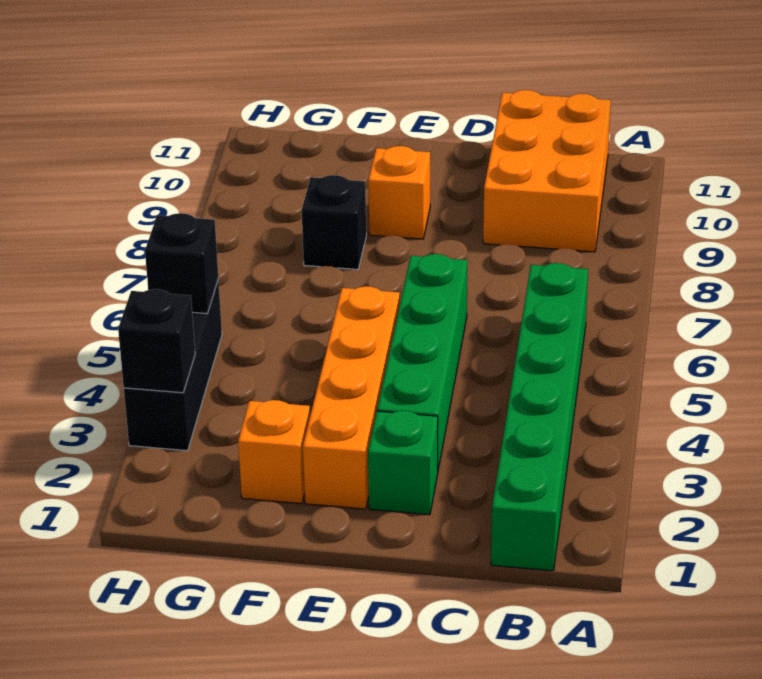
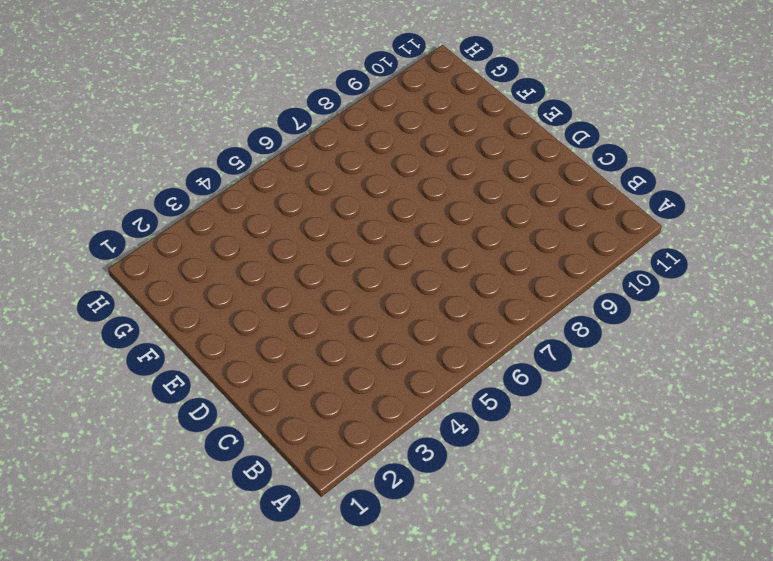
none -> green 1x6 brick [491,263,588,571]
none -> orange 2x3 brick [483,90,611,252]

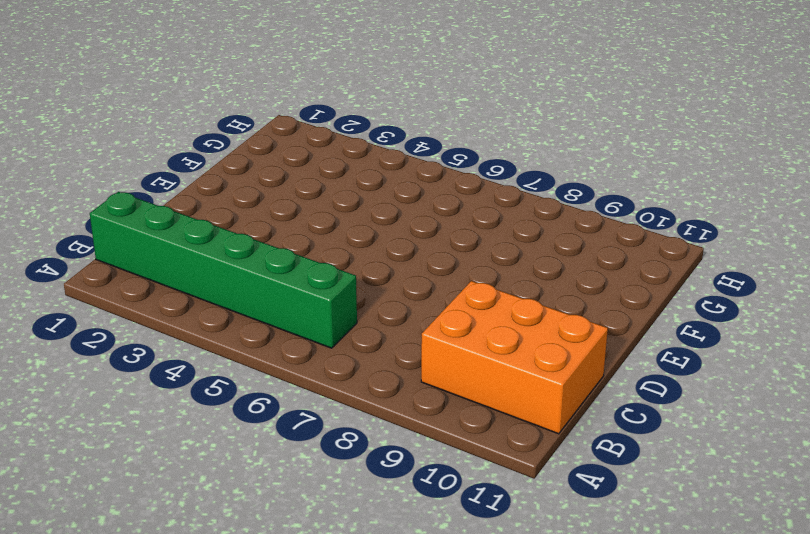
none -> green 1x1 brick [368,411,438,515]
none -> green 1x4 brick [377,254,468,470]

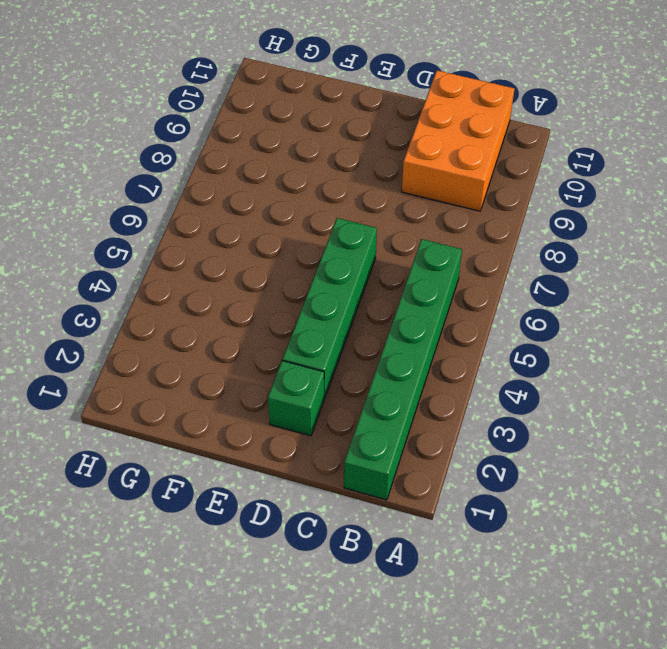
none -> orange 1x4 brick [303,286,400,509]
none -> orange 1x1 brick [368,146,430,239]

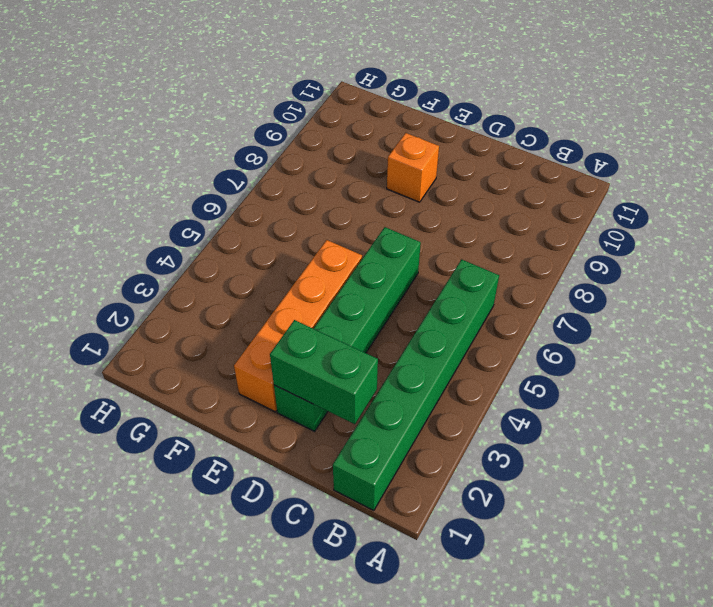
green 1x2 brick [270,320,378,424] -> none
none -> orange 2x3 brick [483,90,611,252]
none -> orange 1x1 brick [238,400,310,504]

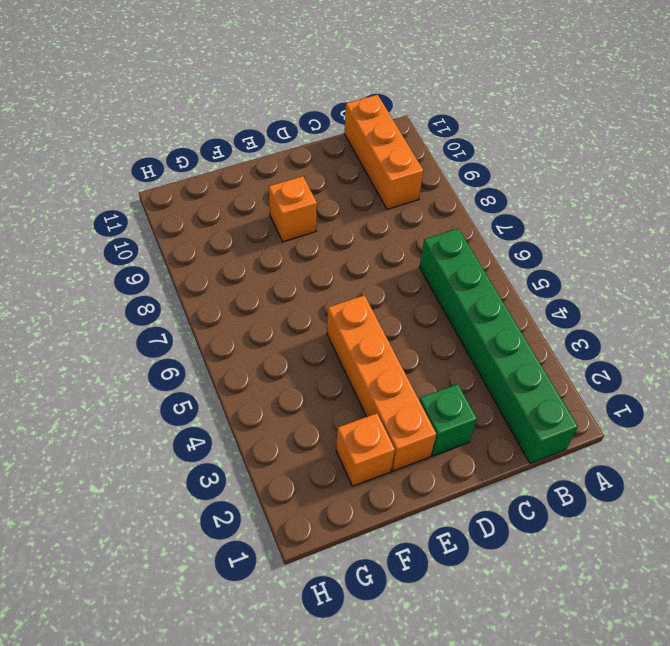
orange 1x3 brick [344,95,423,209] -> orange 2x3 brick [483,90,611,252]
none -> green 1x4 brick [377,254,468,470]
none -> black 1x1 brick [302,175,366,270]

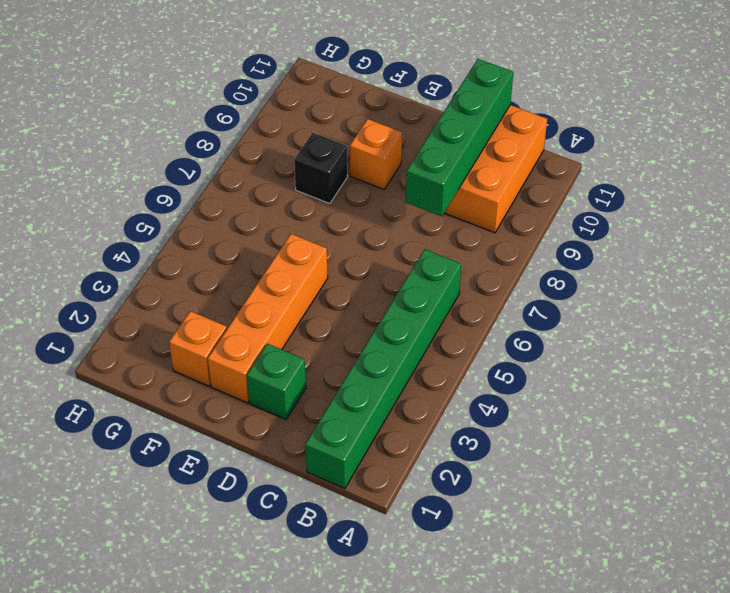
green 1x4 brick [406,59,513,217] -> green 1x4 brick moved to [377,254,468,470]
none -> black 1x3 brick [124,279,222,451]
none -> black 1x1 brick [118,289,195,393]

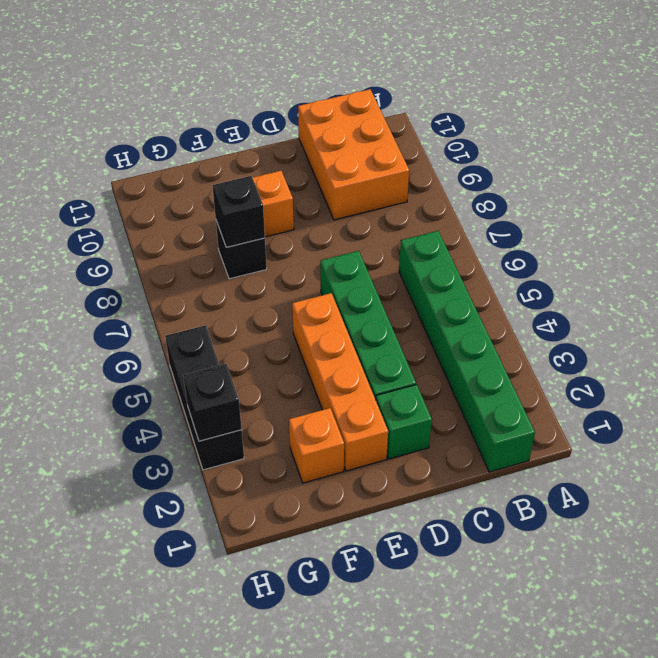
black 1x1 brick [212,176,265,247] -> black 1x1 brick moved to [145,213,218,314]

